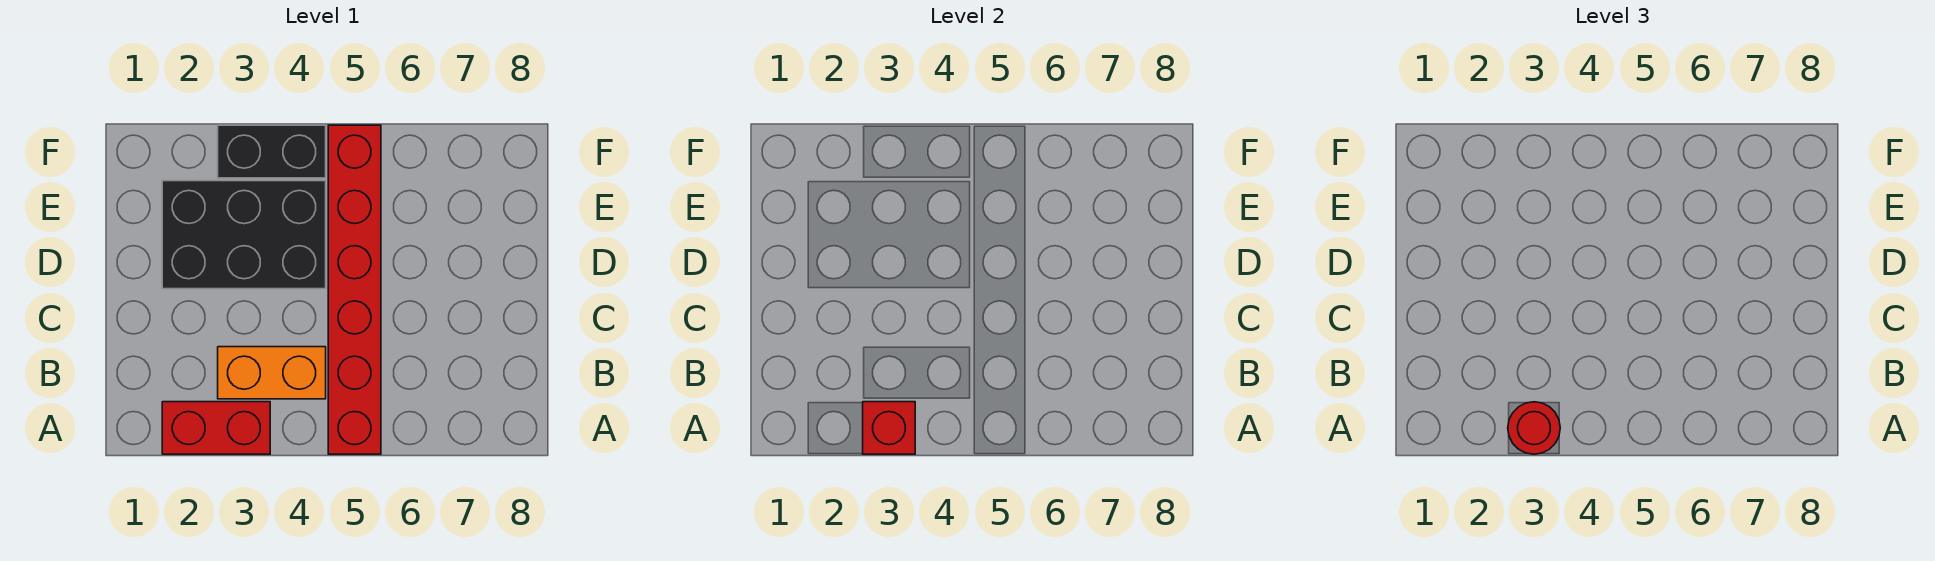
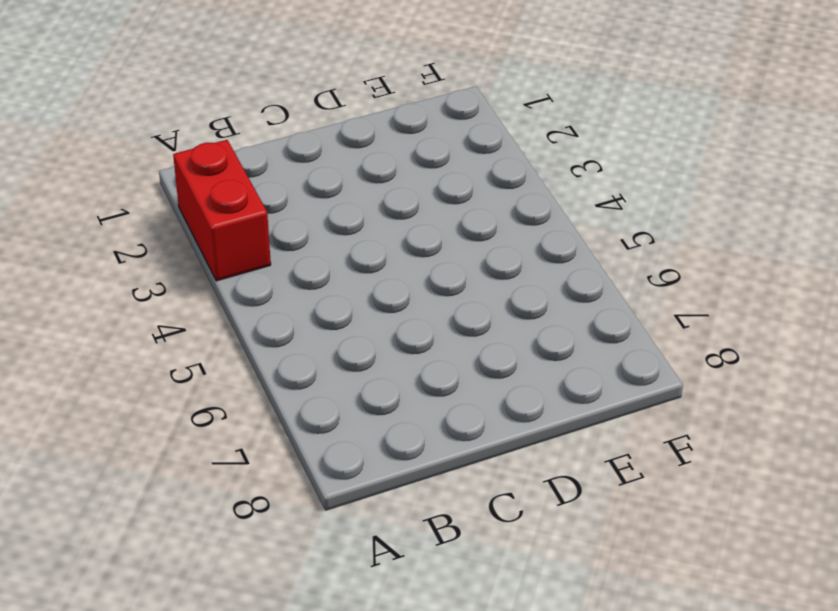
none -> red 1x6 brick [328,125,381,454]
none -> orange 1x2 brick [218,347,326,399]

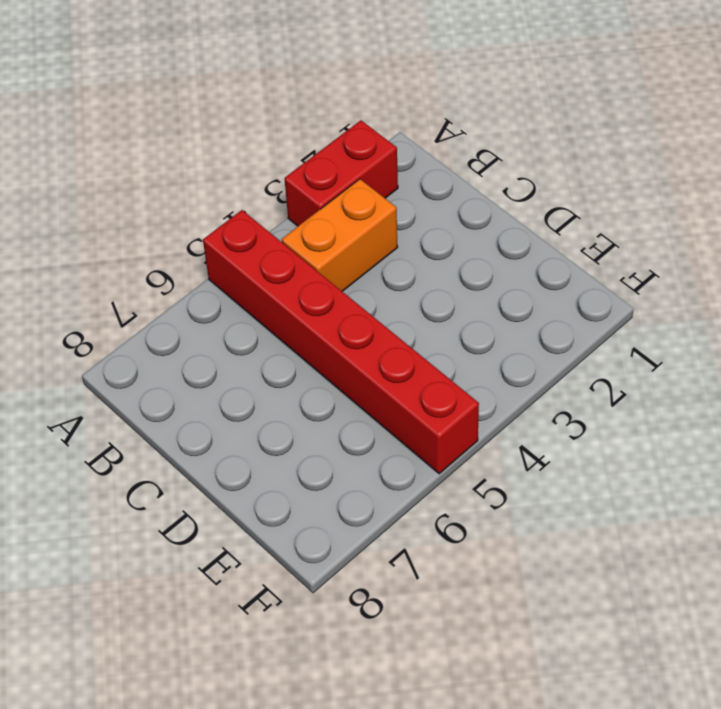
none -> black 2x3 brick [162,181,326,289]
none -> black 1x2 brick [218,125,326,178]

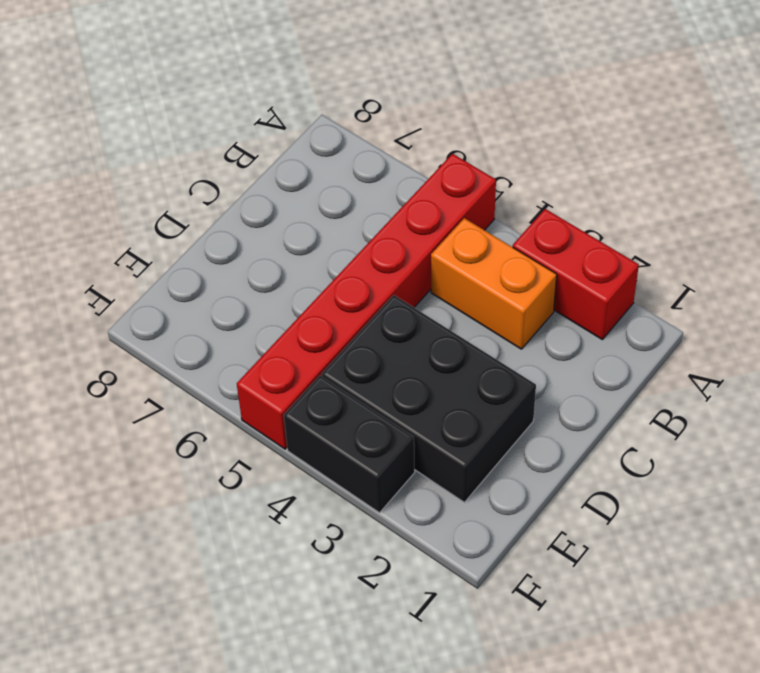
none -> red 1x1 brick [863,402,915,454]
none -> red 1x1 round brick [1508,402,1560,454]

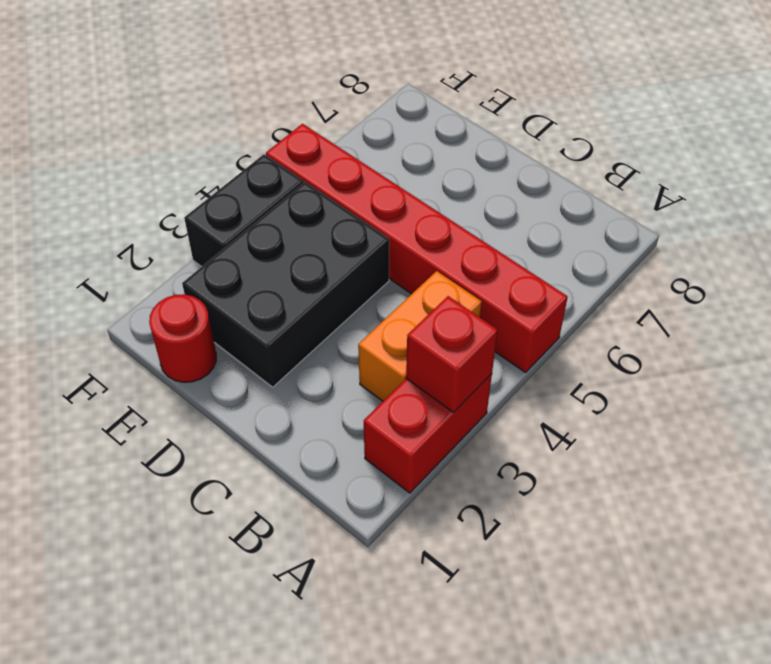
red 1x1 round brick [149,294,216,382] -> red 1x1 round brick moved to [1508,402,1560,454]

